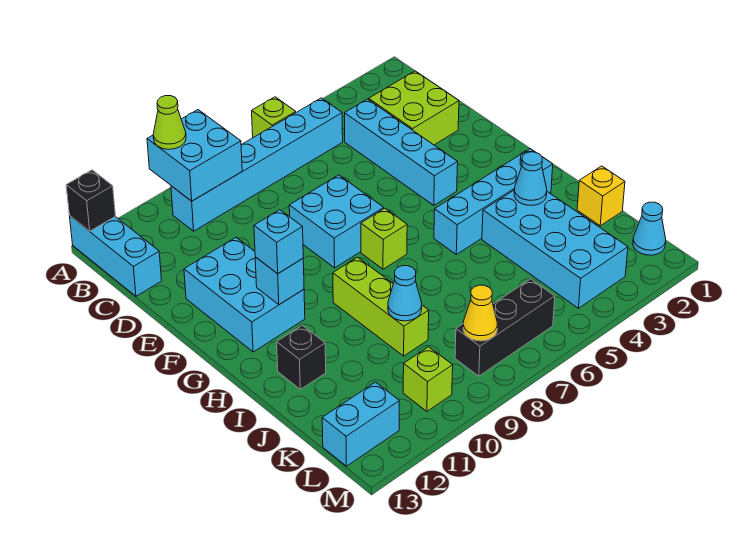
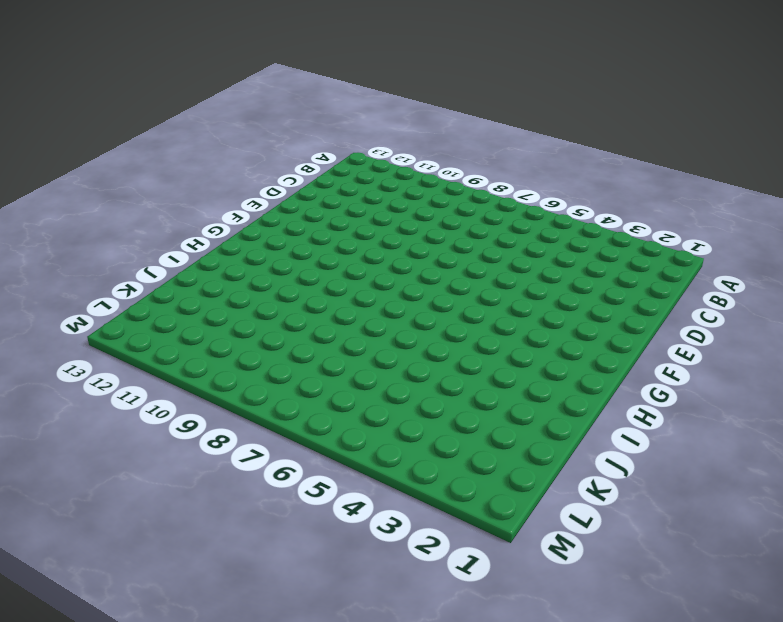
none -> lime 1x1 brick [252,97,296,138]
none -> cyan 1x3 brick [70,216,162,296]
none -> cyan 1x6 brick [171,98,343,231]

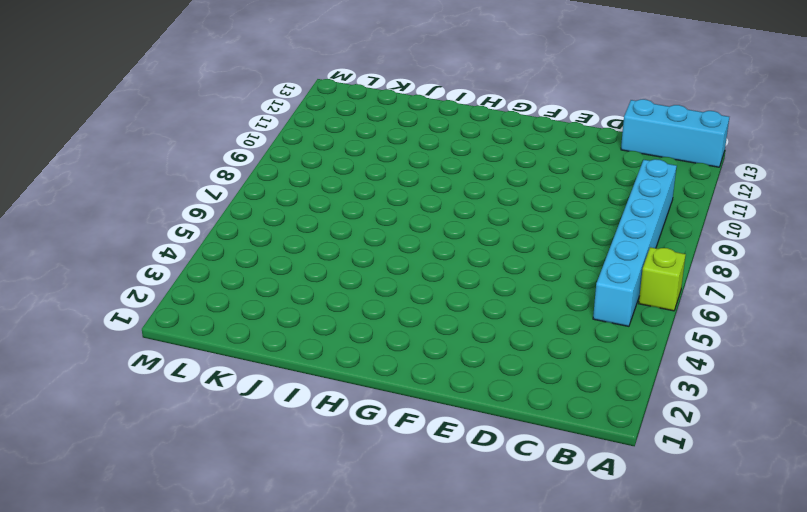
none -> lime 2x2 brick [369,71,459,145]
none -> cyan 1x4 brick [345,99,458,205]
none -> cyan 2x2 brick [289,175,384,268]

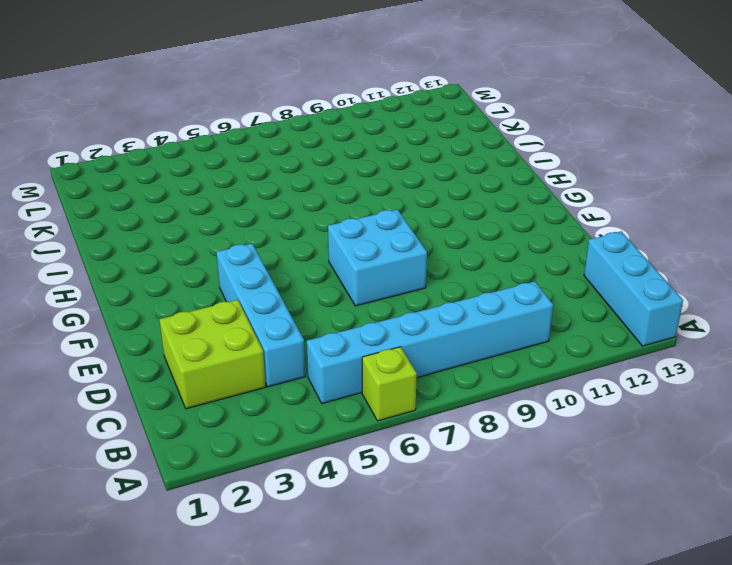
none -> cyan 2x3 brick [184,237,305,352]
none -> lime 1x1 brick [361,208,407,269]
none -> cyan 1x4 brick [434,149,553,254]

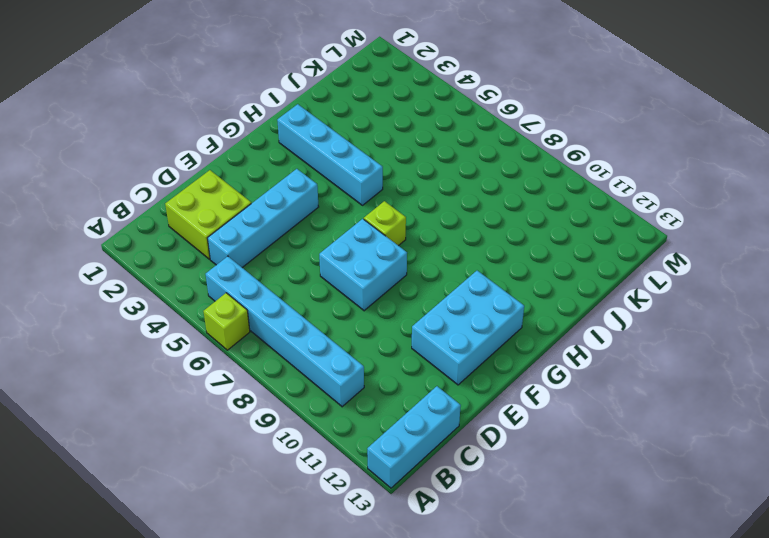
none -> lime 1x3 brick [333,257,429,356]
none -> cyan 2x4 brick [482,190,628,308]
none -> black 1x1 brick [277,325,326,389]

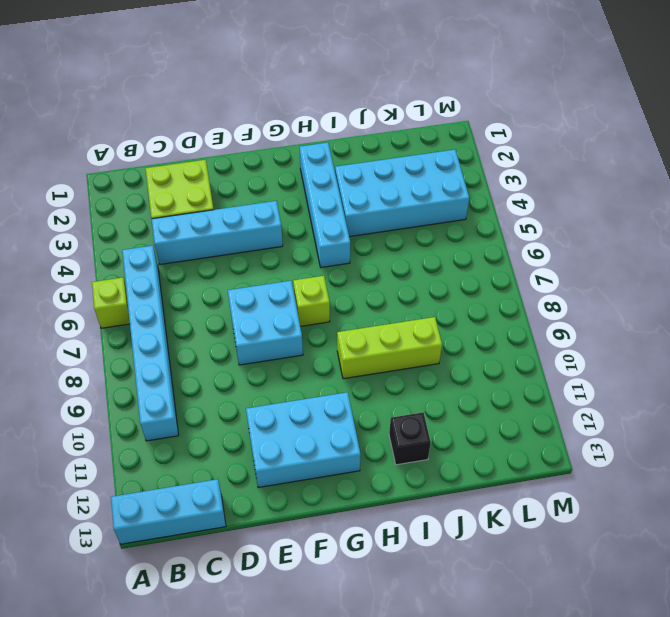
none -> yellow 1x1 brick [577,166,625,226]
none -> cyan 1x1 cone [633,202,666,255]
none -> black 1x3 brick [455,279,555,376]

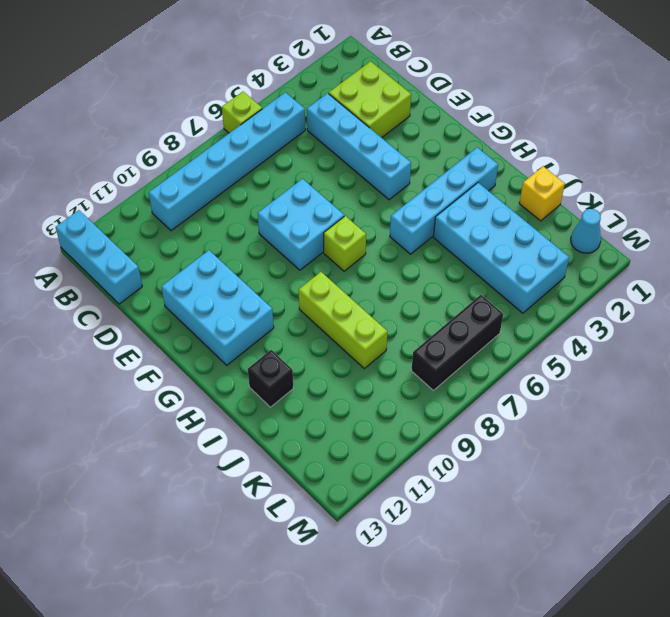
none -> lime 1x1 brick [403,347,453,411]
none -> cyan 1x2 brick [322,382,399,466]
none -> cyan 2x2 brick [147,110,242,201]

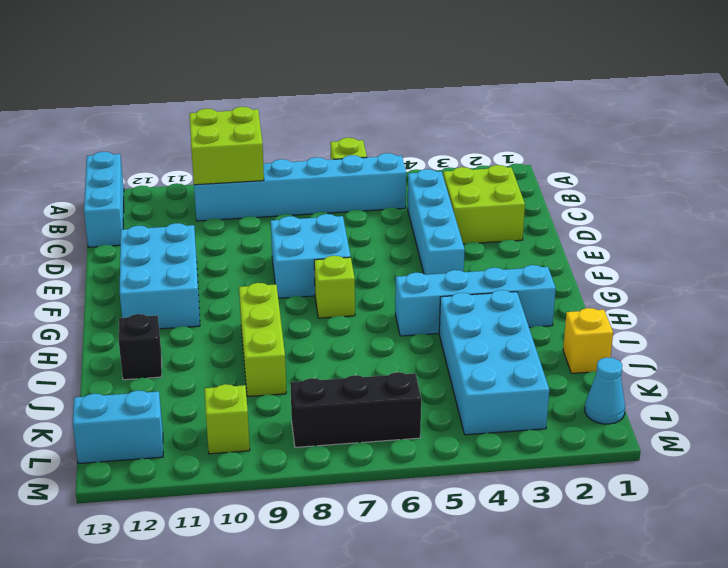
lime 2x2 brick [189,107,264,185] -> cyan 2x2 brick [147,110,242,201]
none -> black 1x1 brick [66,170,115,231]
none -> cyan 1x1 brick [255,257,304,305]
none -> cyan 1x1 cone [514,152,547,205]

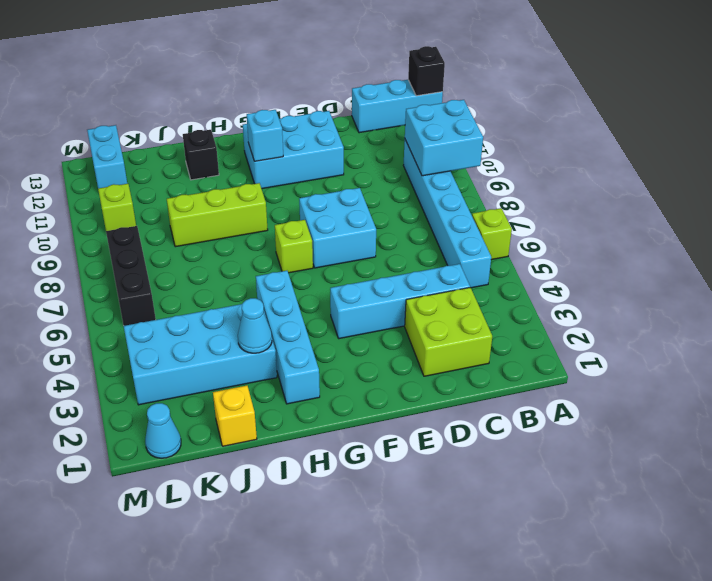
none -> cyan 1x1 cone [388,266,422,321]
none -> yellow 1x1 cone [463,285,497,341]
none -> lime 1x1 cone [153,96,186,149]

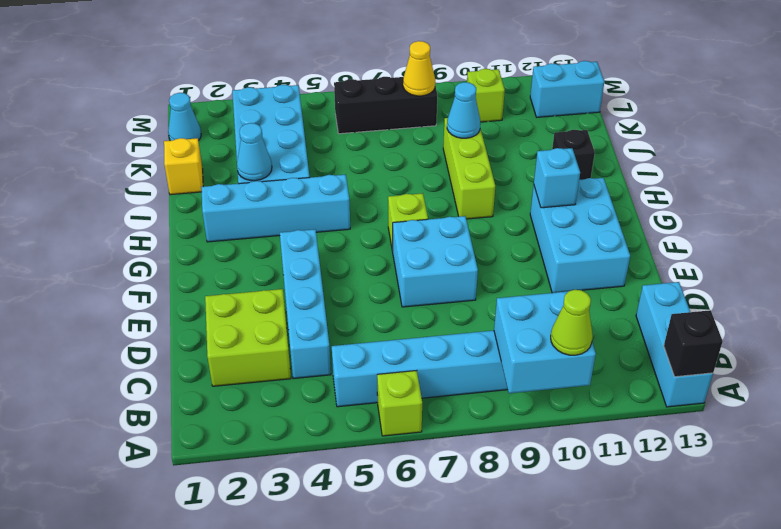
none -> cyan 1x1 brick [254,210,303,274]

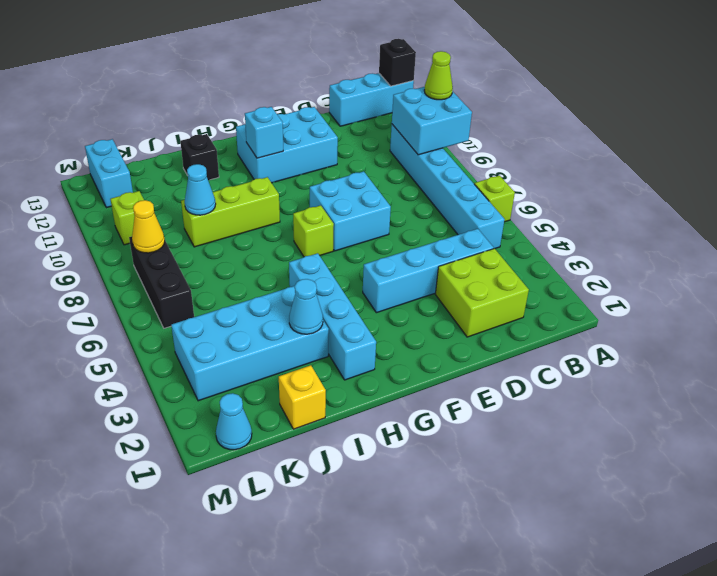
none -> cyan 1x1 brick [254,210,303,274]

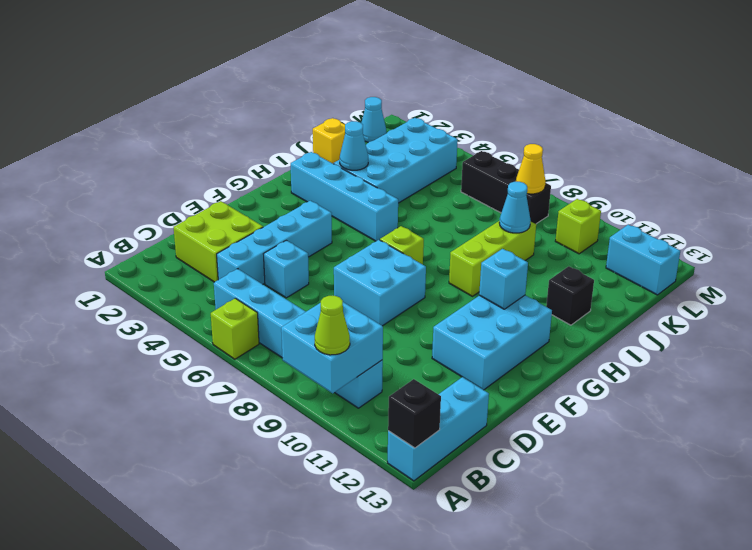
cyan 1x1 brick [264,240,309,298] -> cyan 1x1 brick moved to [254,210,303,274]

